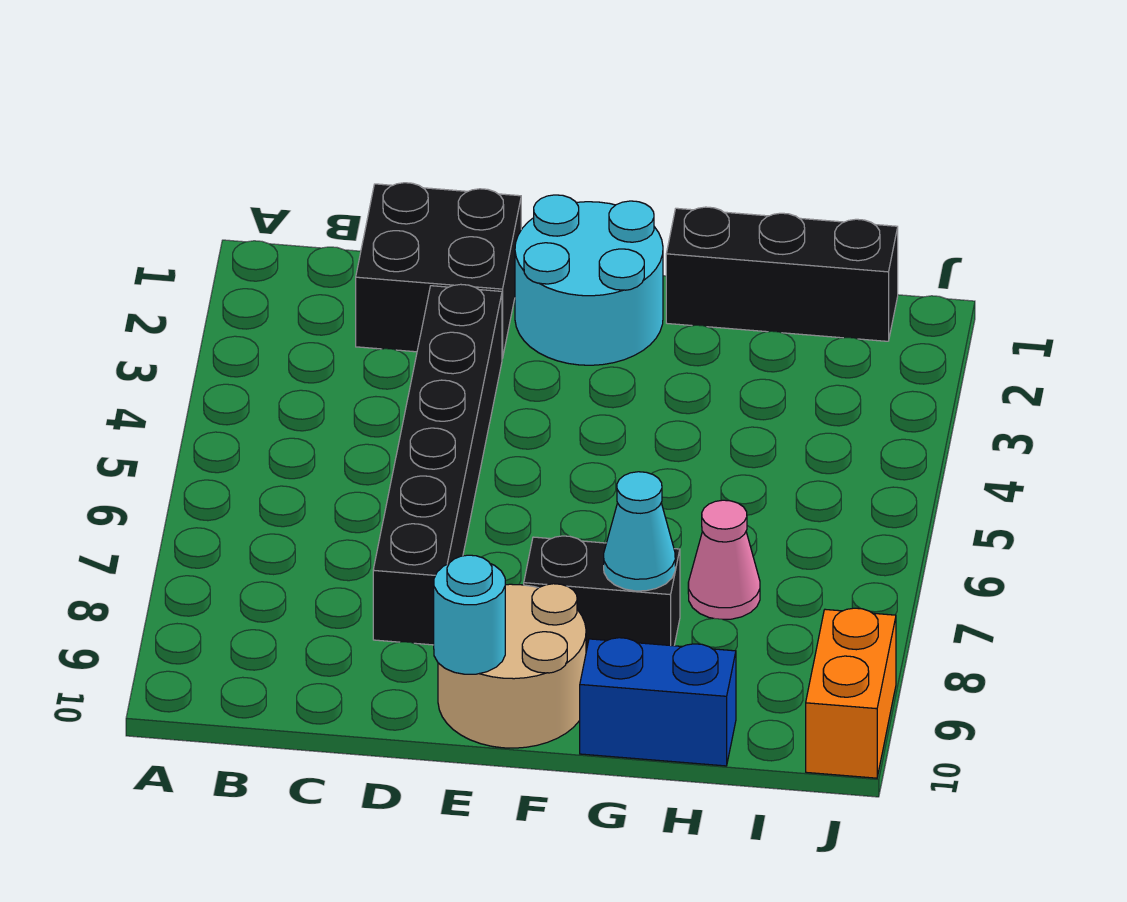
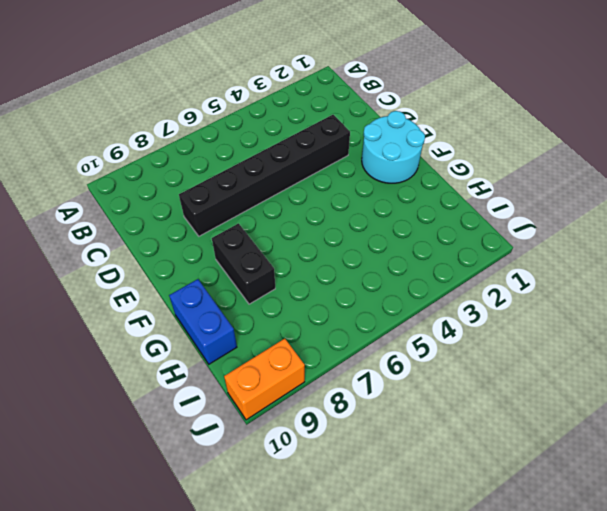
none -> black 2x2 brick [356,183,521,358]
none -> tan 2x2 round brick [438,584,586,748]

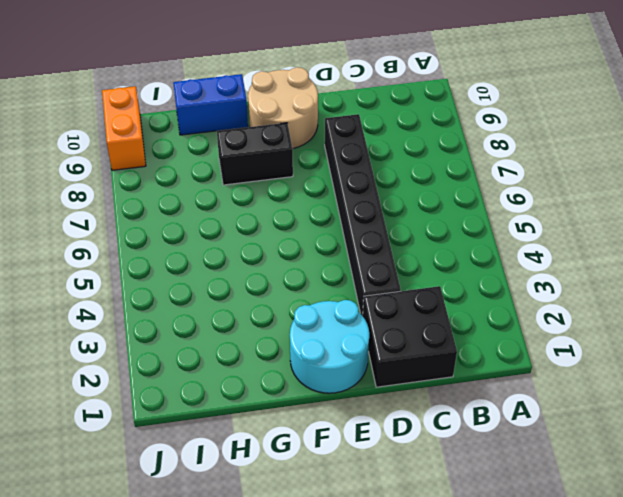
none -> black 1x3 brick [666,207,898,341]
none -> pink 1x1 cone [688,500,760,619]

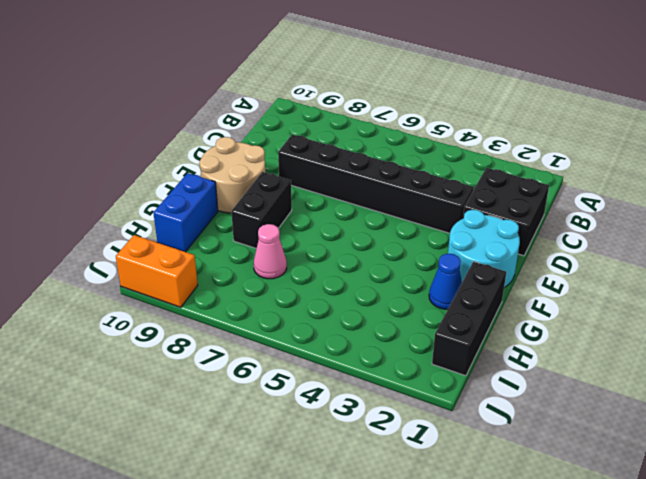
blue 1x1 cone [429,254,462,309] -> none
none -> cyan 1x1 round brick [434,555,505,674]
none -> cyan 1x1 cone [604,472,675,591]

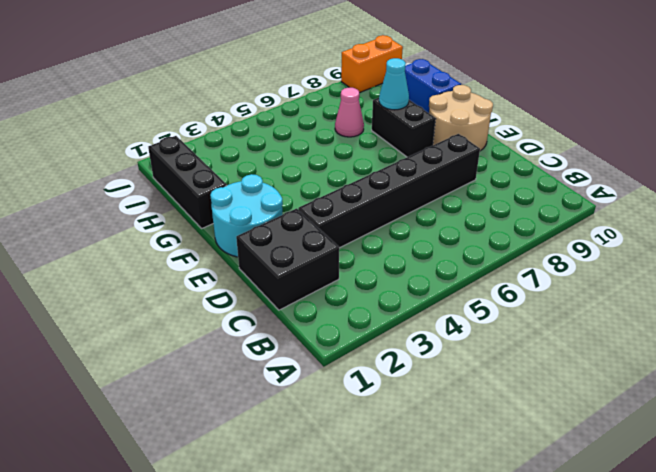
none -> cyan 1x1 round brick [434,555,505,674]

